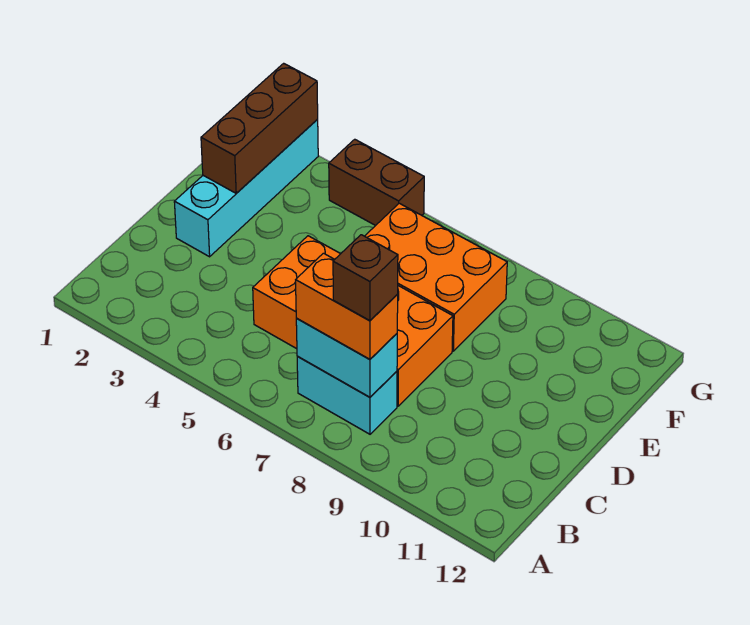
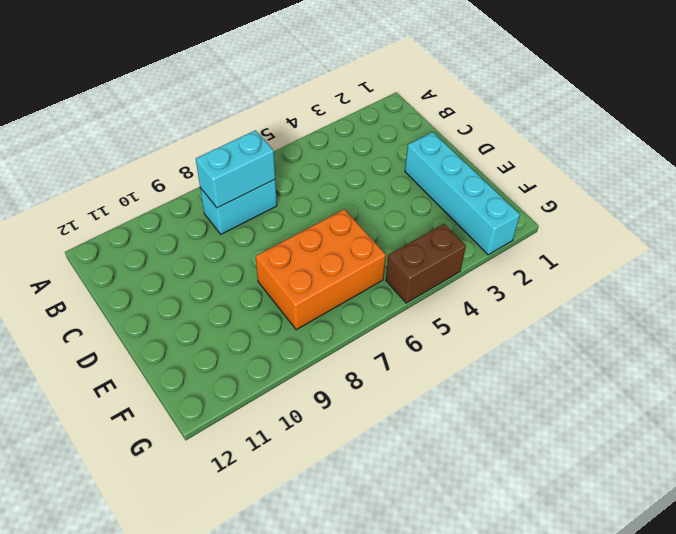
none -> orange 2x4 brick [253,236,453,406]
none -> brown 1x3 brick [201,63,318,193]

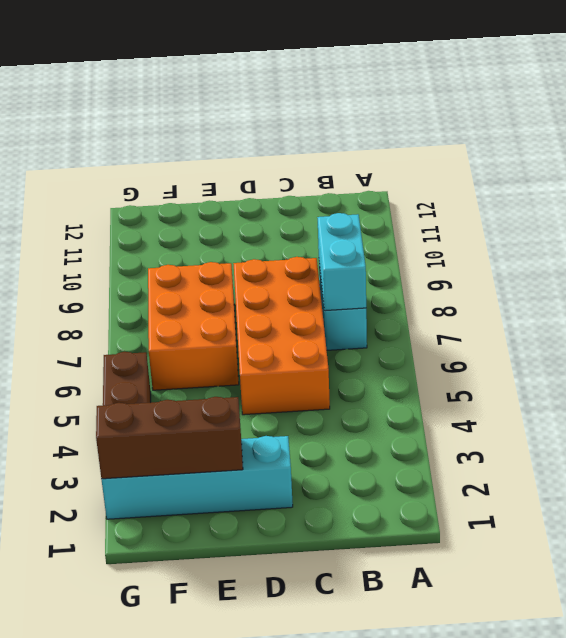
none -> orange 1x2 brick [296,253,398,359]
none -> brown 1x1 brick [333,235,398,321]

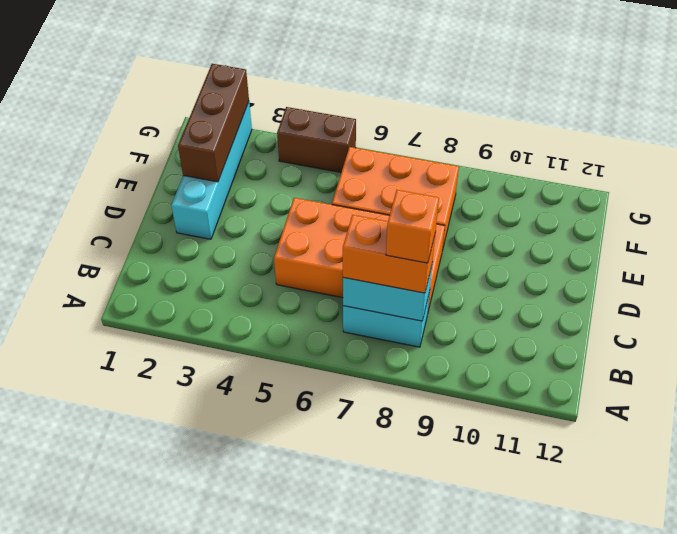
orange 1x1 brick [386,190,439,263] -> brown 1x1 brick [333,235,398,321]

